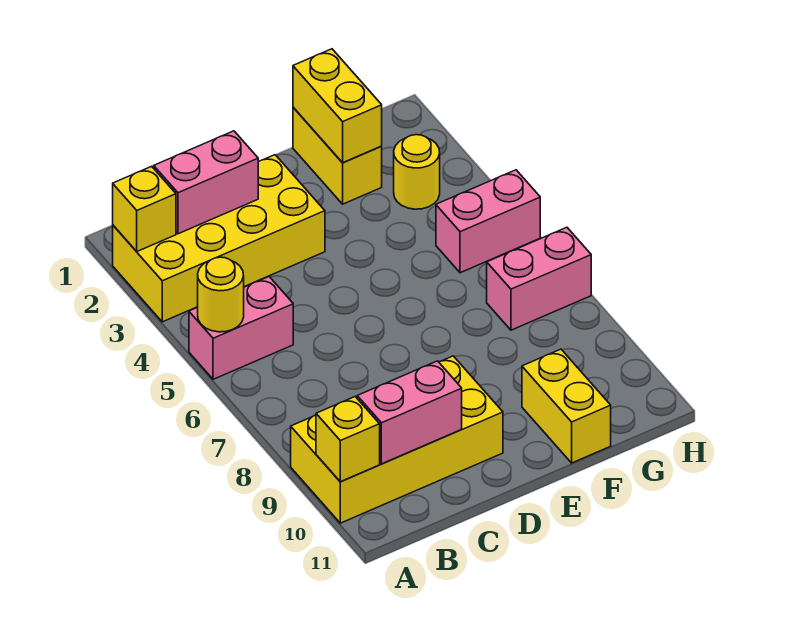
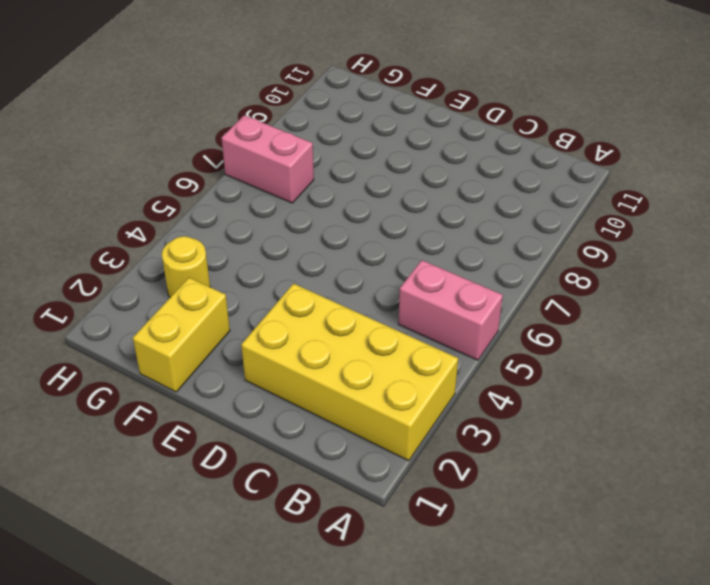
none -> yellow 2x4 brick [291,356,503,523]
none -> yellow 1x2 brick [522,349,611,463]
none -> pink 1x2 brick [436,170,540,273]

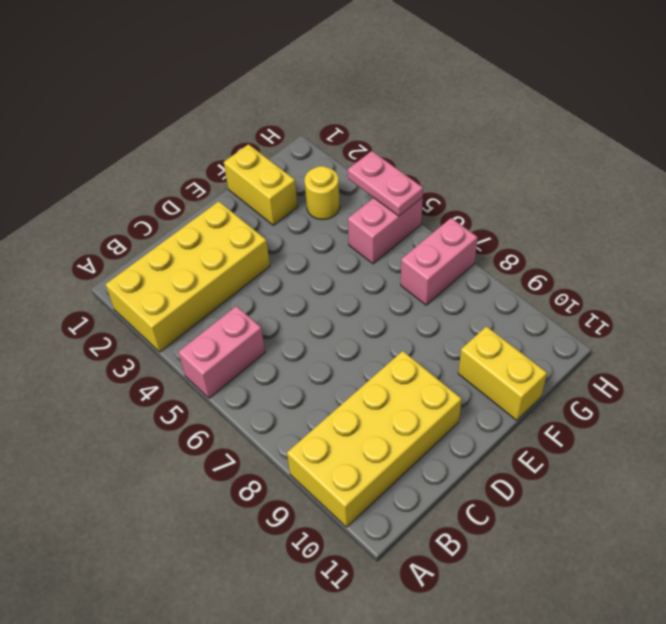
pink 1x2 plate [348,151,423,216] -> none
none -> yellow 1x1 brick [113,166,176,251]
none -> yellow 1x1 round brick [198,257,244,332]
none -> yellow 1x1 brick [316,397,380,482]

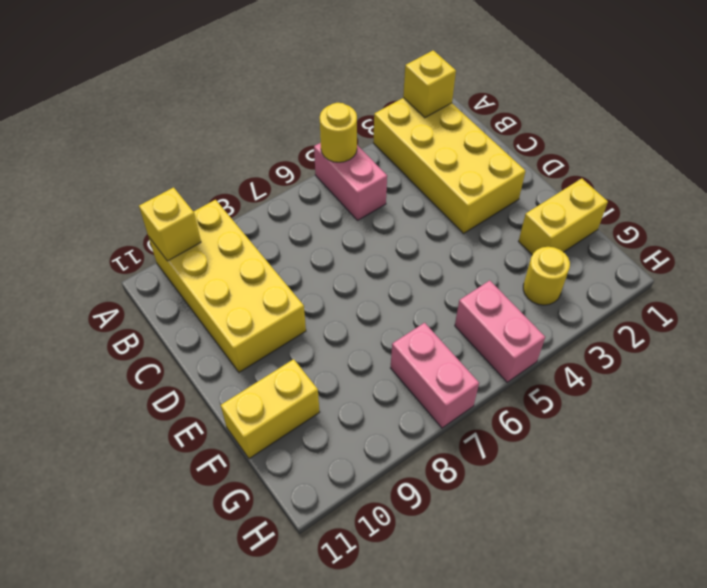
none -> pink 1x2 brick [154,131,258,234]
none -> pink 1x2 brick [357,361,462,464]
none -> yellow 1x2 brick [293,49,382,162]

